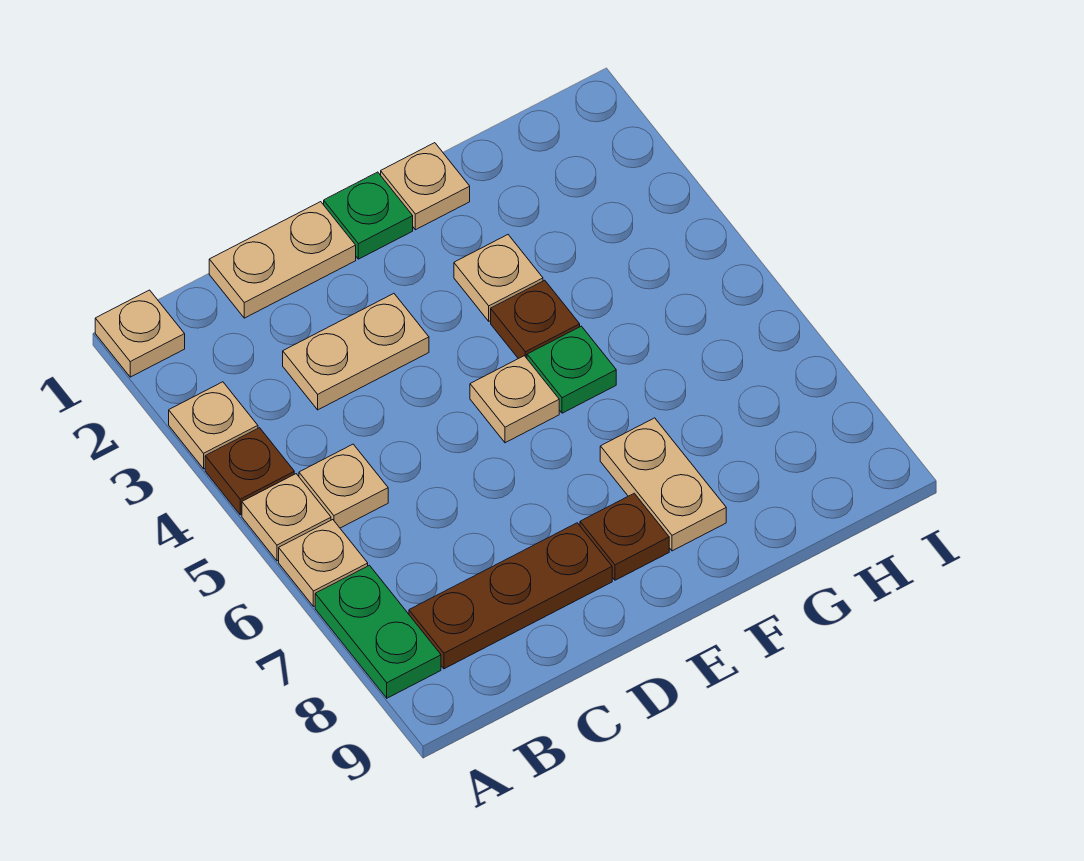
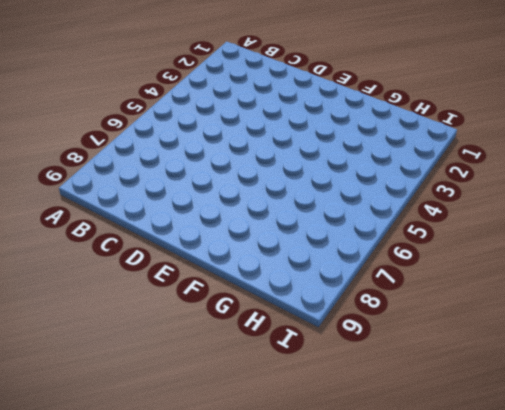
none -> tan 1x1 plate [95,290,185,377]
none -> tan 1x1 plate [169,382,258,469]
none -> brown 1x1 plate [205,428,294,515]

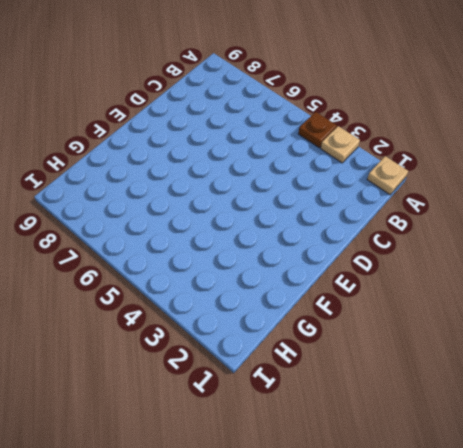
none -> tan 1x1 plate [242,474,331,561]
none -> tan 1x1 plate [279,520,368,607]
none -> green 1x2 plate [315,565,441,698]

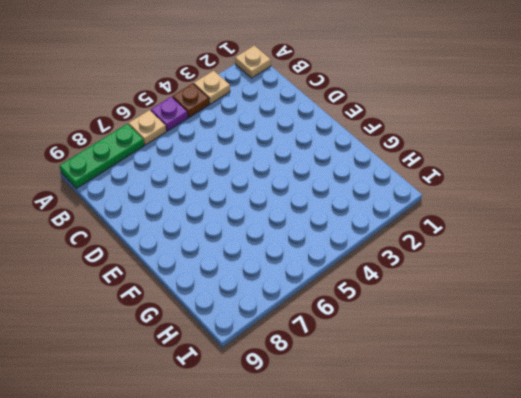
purple 1x1 plate [151,97,188,131] -> tan 1x1 plate [242,474,331,561]
green 1x3 plate [59,124,144,188] -> green 1x2 plate [315,565,441,698]
none -> tan 1x1 plate [299,444,388,528]
none -> brown 1x3 plate [409,523,612,669]
none -> tan 1x2 plate [209,202,356,318]

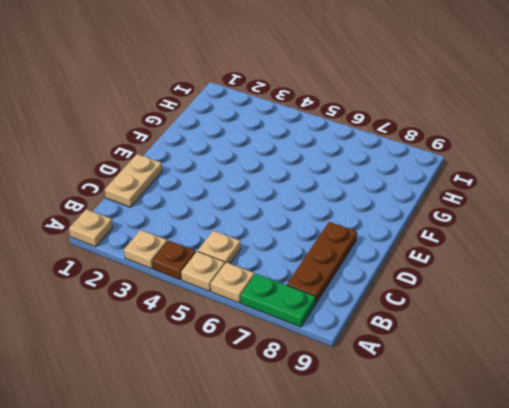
none -> tan 1x2 plate [283,294,429,410]
none -> green 1x1 plate [324,172,413,259]
none -> tan 1x1 plate [470,356,559,443]

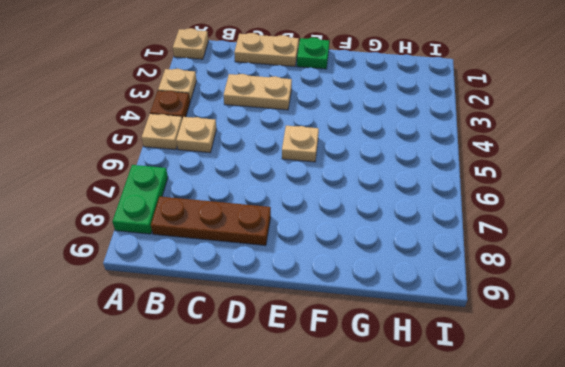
none -> tan 1x1 plate [279,520,368,607]
none -> brown 1x1 plate [580,493,669,580]
none -> tan 1x1 plate [381,143,470,230]

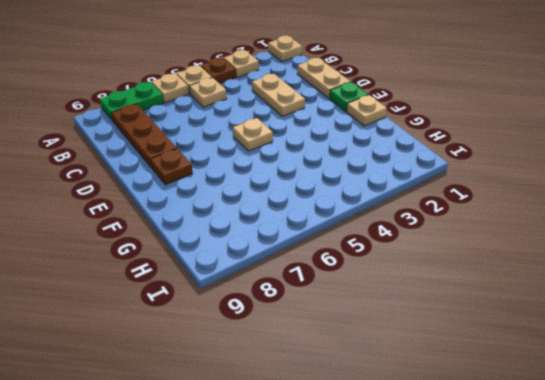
none -> tan 1x1 plate [454,235,543,321]
none -> brown 1x1 plate [491,280,580,359]
none -> green 1x1 plate [527,326,616,413]

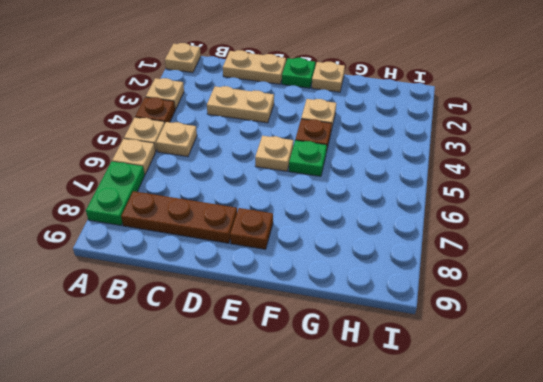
none -> tan 1x2 plate [600,418,726,551]

